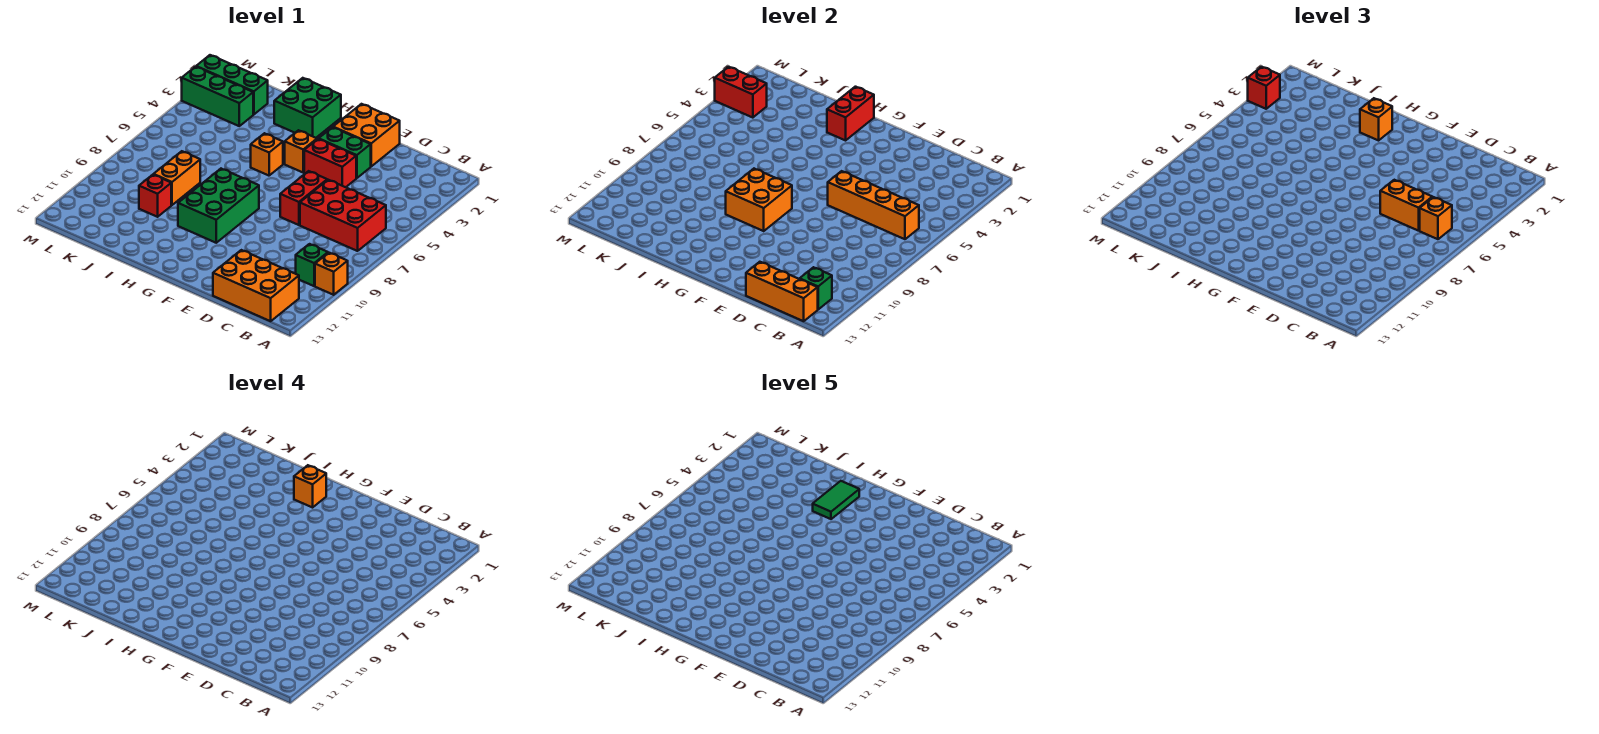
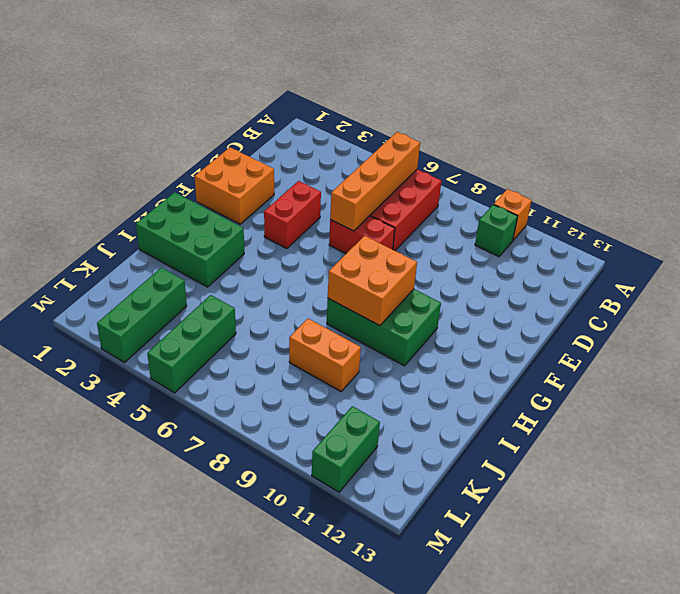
green 2x3 brick [136,192,244,287] -> green 2x2 brick [274,78,341,138]
green 1x3 brick [147,295,236,393] -> green 1x3 brick moved to [196,55,268,115]
green 1x2 brick [312,406,380,492] -> green 1x2 brick moved to [319,127,371,178]
none -> orange 2x3 brick [213,250,299,321]
none -> orange 1x1 brick [285,130,317,172]
none -> orange 1x1 brick [251,133,283,176]

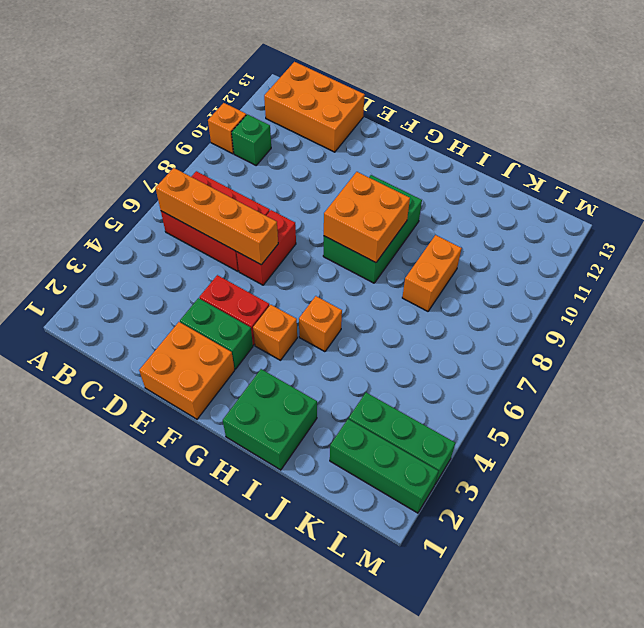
none -> red 1x1 brick [139,175,171,217]
none -> green 1x1 brick [800,267,832,309]
none -> orange 1x3 brick [746,262,818,321]

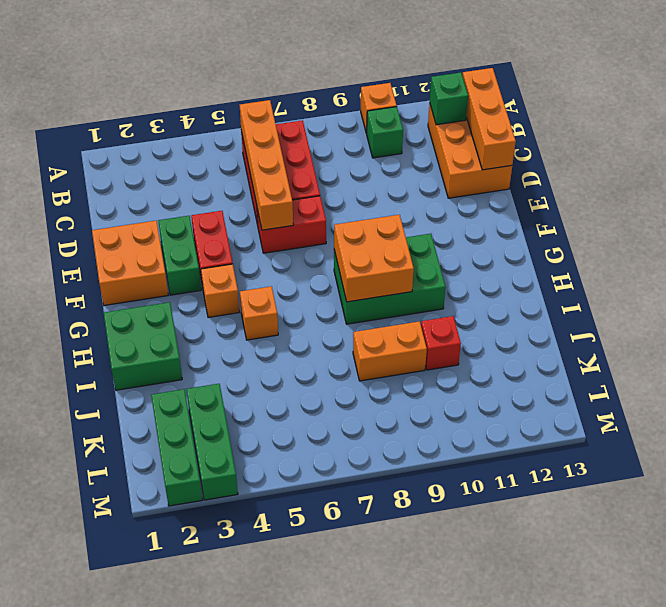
none -> red 1x2 brick [827,87,874,140]
none -> red 1x2 brick [715,67,767,118]
none -> orange 1x1 brick [1420,197,1452,239]

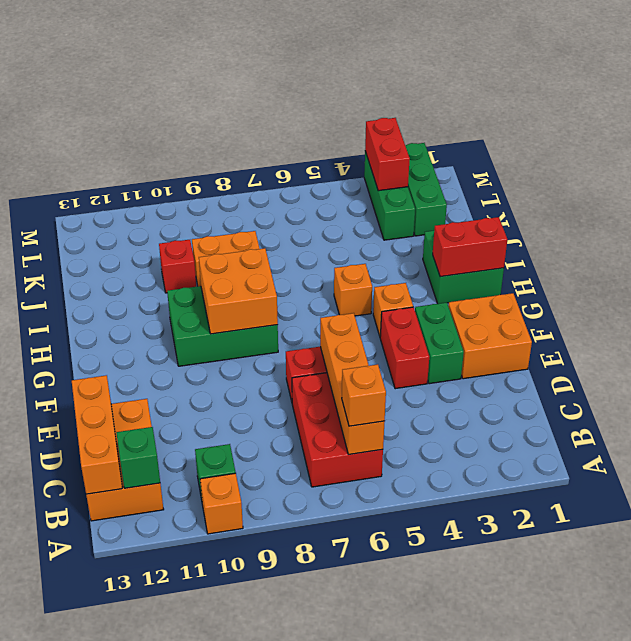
none -> orange 1x2 brick [1380,180,1432,231]
none -> orange 1x1 brick [1360,98,1392,140]
none -> red 1x1 brick [1248,67,1280,109]

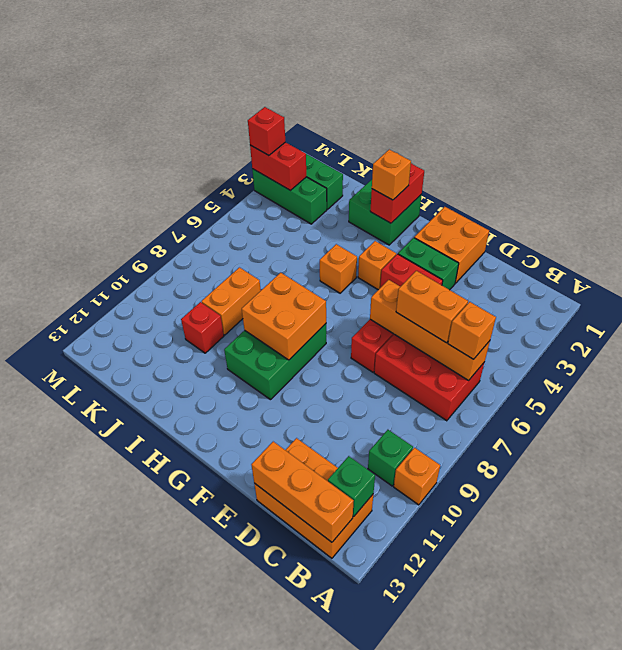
none -> orange 1x1 brick [294,465,326,507]
none -> green 1x2 tile [813,481,859,519]

